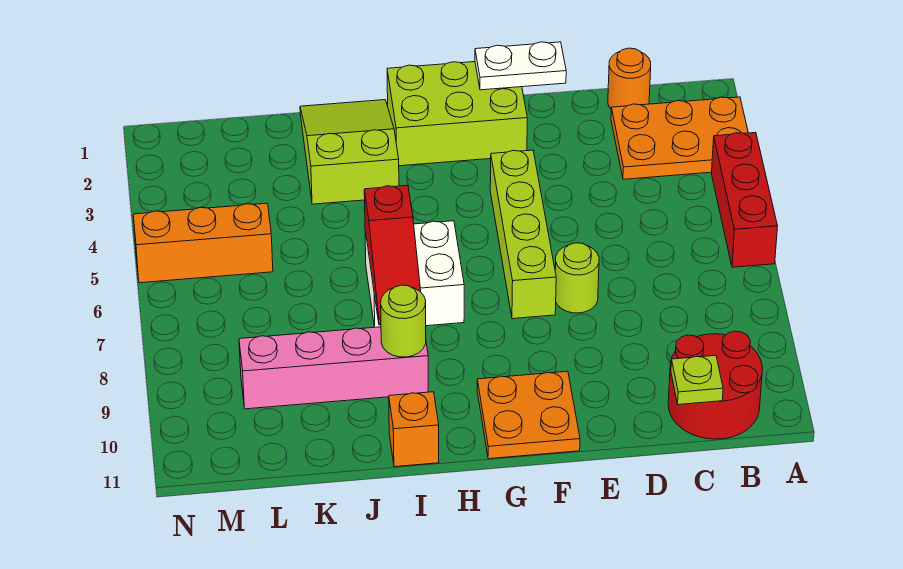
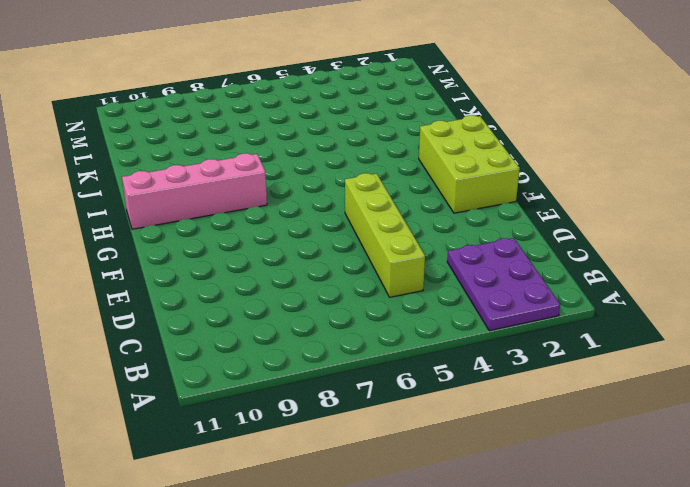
purple 2x3 plate [447,238,560,331] -> orange 2x3 plate [611,97,748,179]
lime 1x4 brick [345,173,425,297] -> lime 1x4 brick turned to [490,150,556,319]
pink 1x4 brick [122,153,267,229] -> pink 1x4 brick turned to [239,327,428,409]
none -> red 1x3 brick [711,133,778,267]
none -> red 2x2 round brick [668,331,762,439]
none -> orange 1x1 round brick [608,48,651,109]

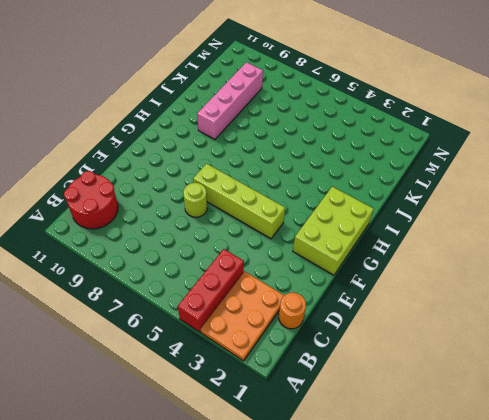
red 1x3 brick [178,249,244,332] -> red 1x3 brick turned to [711,133,778,267]
none -> orange 2x2 plate [477,371,580,459]
none -> white 2x2 brick [365,221,464,327]
none -> lime 2x3 slope [300,100,399,204]

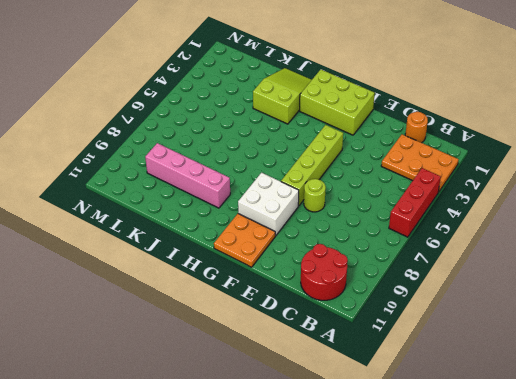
white 2x2 brick [238,173,299,236] -> white 2x2 brick moved to [365,221,464,327]
none -> orange 1x1 brick [389,392,439,467]
none -> orange 1x3 brick [133,203,273,283]
none -> lime 1x1 plate [671,355,723,405]

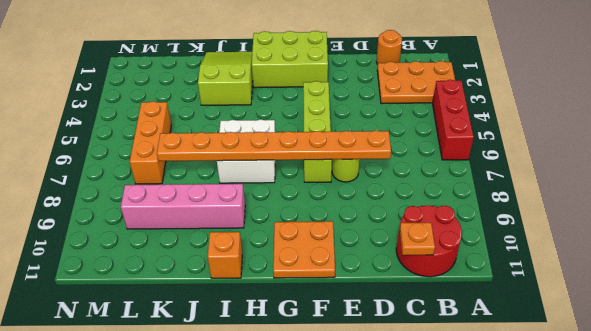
orange 1x1 plate [400,223,435,255] -> lime 1x1 plate [671,355,723,405]
orange 1x8 plate [157,131,391,161] -> red 1x3 slope [364,185,421,325]
orange 1x3 brick [130,101,171,184] -> orange 1x3 brick turned to [133,203,273,283]
none -> white 1x2 plate [475,42,566,90]
none -> lime 1x1 round brick [381,285,426,357]

